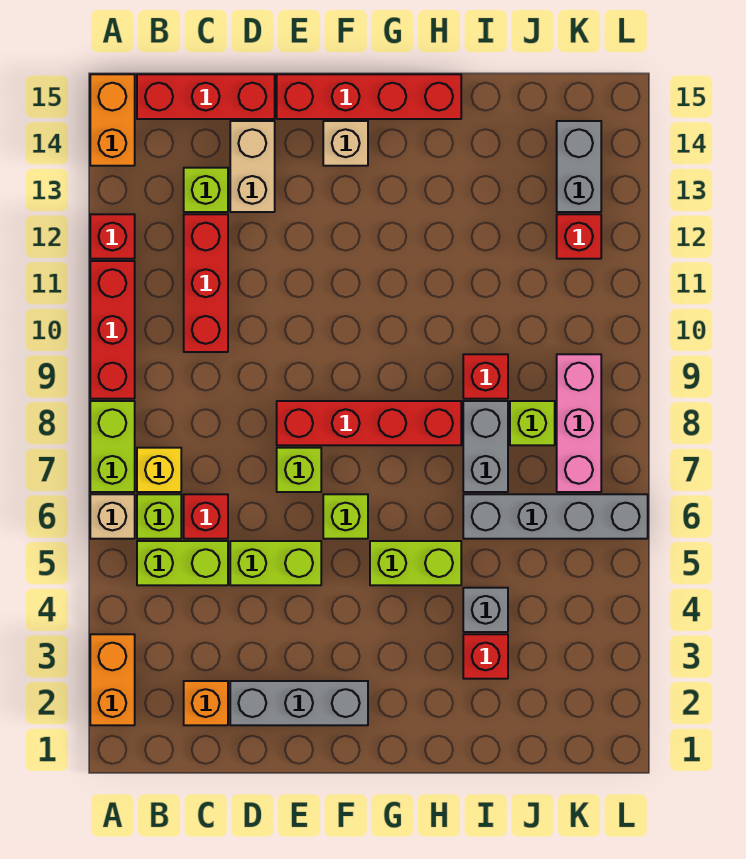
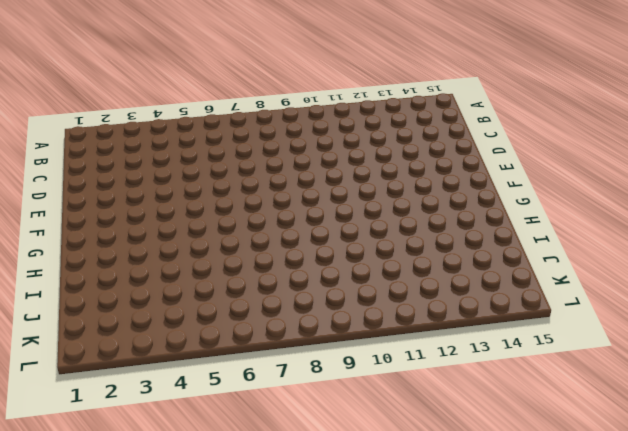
none -> orange 1x2 brick [90,634,135,725]
none -> tan 1x1 brick [90,494,135,539]
none -> lime 1x2 brick [90,401,135,492]
none -> red 1x3 brick [90,261,135,399]

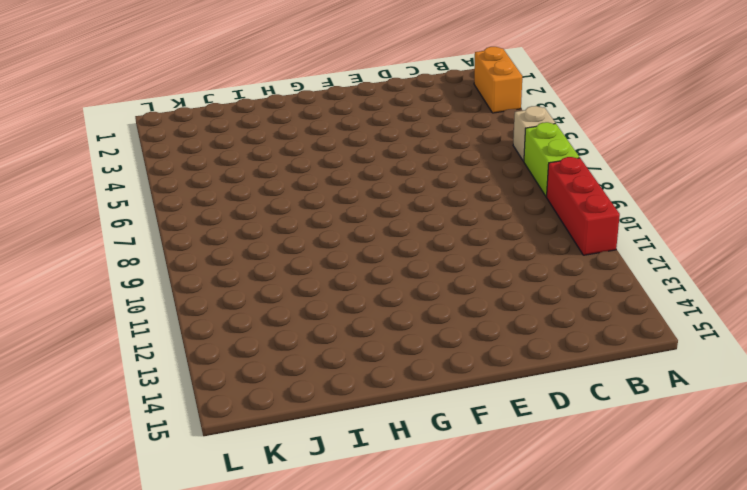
none -> red 1x1 brick [90,214,135,259]
none -> orange 1x2 brick [90,74,135,166]
none -> lime 1x2 brick [137,541,228,585]
none -> lime 1x1 brick [137,494,181,539]

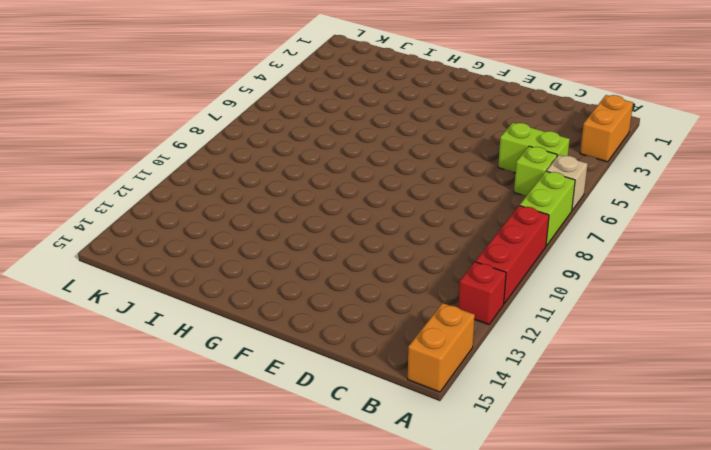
none -> yellow 1x1 brick [137,448,181,492]
none -> red 1x3 brick [137,74,275,119]
none -> orange 1x1 brick [184,681,228,725]
none -> red 1x1 brick [184,494,228,539]

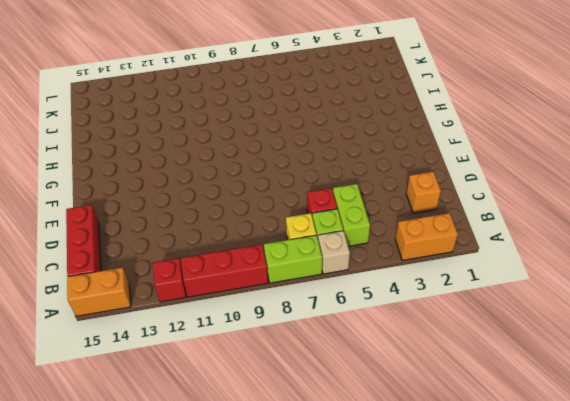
none -> red 1x3 brick [184,214,228,352]
none -> lime 1x1 brick [184,168,228,212]
none -> grey 1x3 brick [230,681,368,725]
none -> lime 1x2 brick [230,541,321,585]

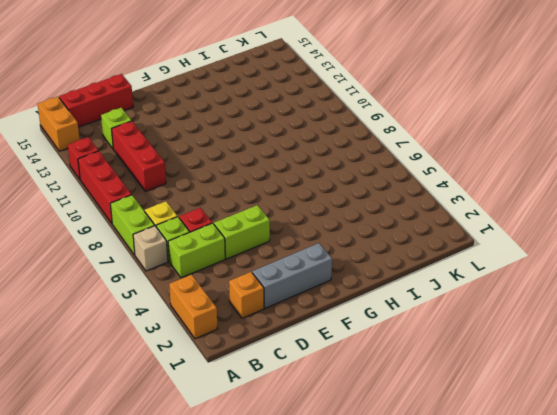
none -> tan 1x2 brick [230,121,275,212]
none -> lime 1x1 brick [277,448,321,492]
none -> red 1x4 brick [277,401,461,445]
none -> red 1x4 brick [277,74,461,119]

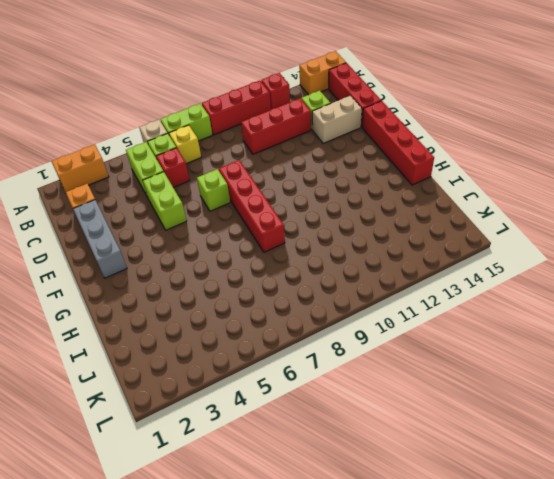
none -> lime 1x1 brick [323,494,368,539]
none -> tan 1x1 brick [323,121,368,166]
none -> lime 1x2 brick [370,541,461,585]
none -> red 1x1 brick [463,634,508,679]

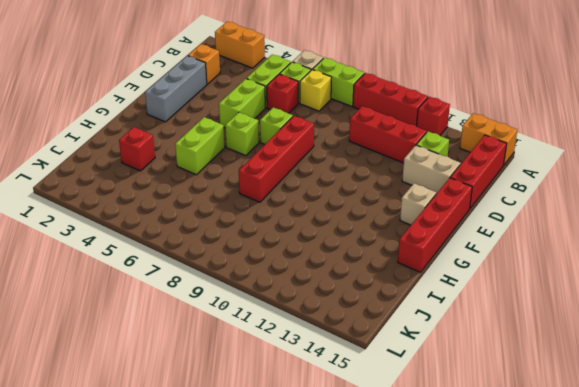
none -> grey 1x1 brick [463,588,508,632]
none -> grey 1x4 brick [463,494,648,539]
none -> grey 1x2 brick [463,401,508,492]
none -> red 1x1 brick [463,354,508,399]

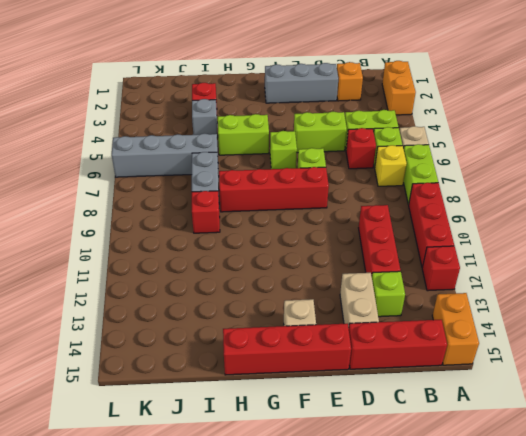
none -> lime 1x1 brick [510,401,555,445]
none -> pink 1x3 brick [557,354,601,492]
none -> red 1x1 brick [557,214,601,259]
none -> grey 1x2 brick [557,121,601,212]

